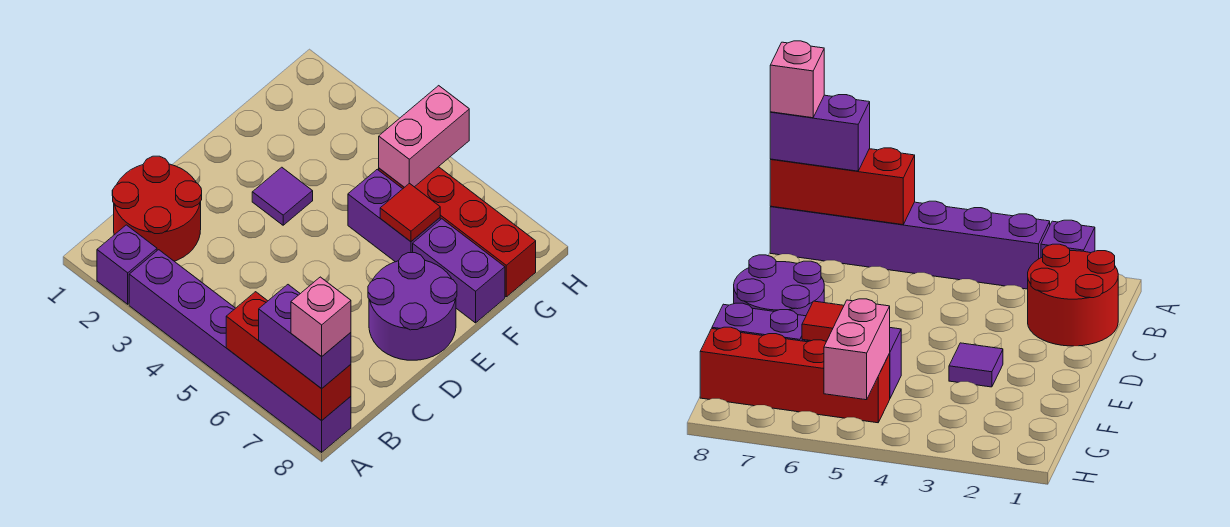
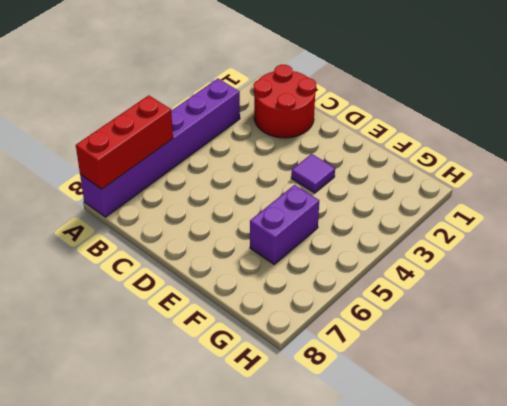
none -> purple 1x1 brick [97,225,157,304]
none -> purple 2x2 round brick [368,253,457,360]
none -> purple 1x2 brick [413,219,505,323]

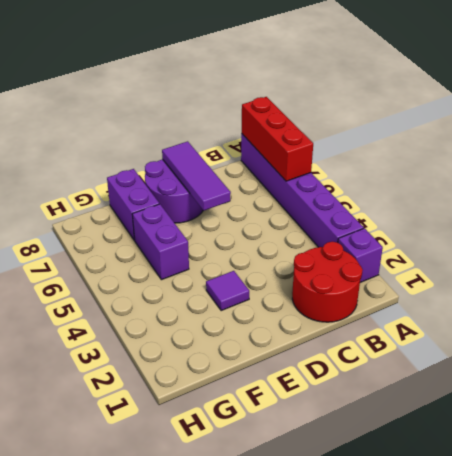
purple 1x3 tile [162,141,231,210] -> none
none -> red 1x4 brick [379,167,536,297]
none -> red 1x1 tile [380,183,440,242]
none -> pink 1x2 brick [379,86,469,187]

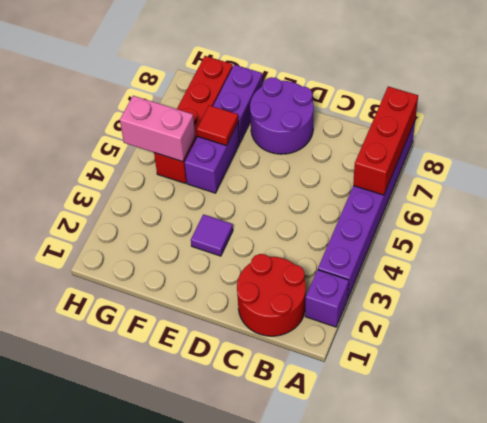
none -> purple 1x2 brick [259,285,351,389]
none -> pink 1x1 brick [291,277,351,357]

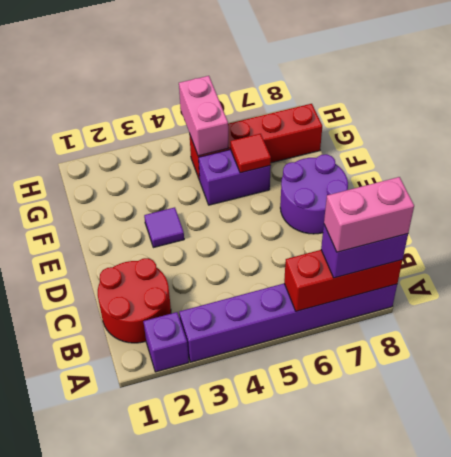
pink 1x2 brick [324,177,414,252] -> pink 1x1 brick [291,277,351,357]
none -> purple 1x2 brick [413,219,505,323]

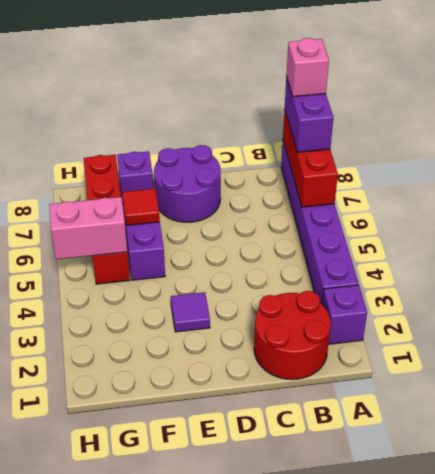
purple 1x1 brick [117,151,153,204] -> purple 1x2 brick [413,219,505,323]

